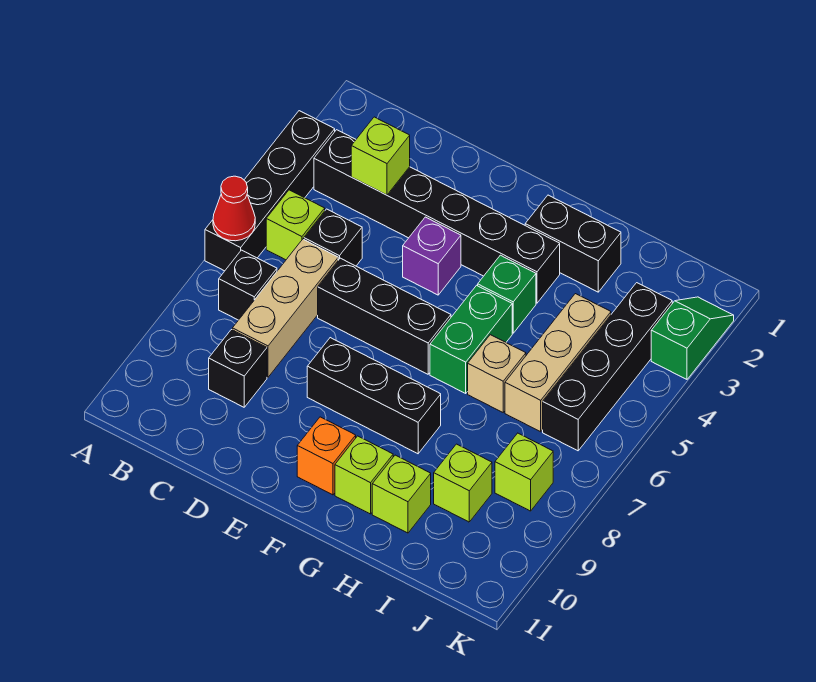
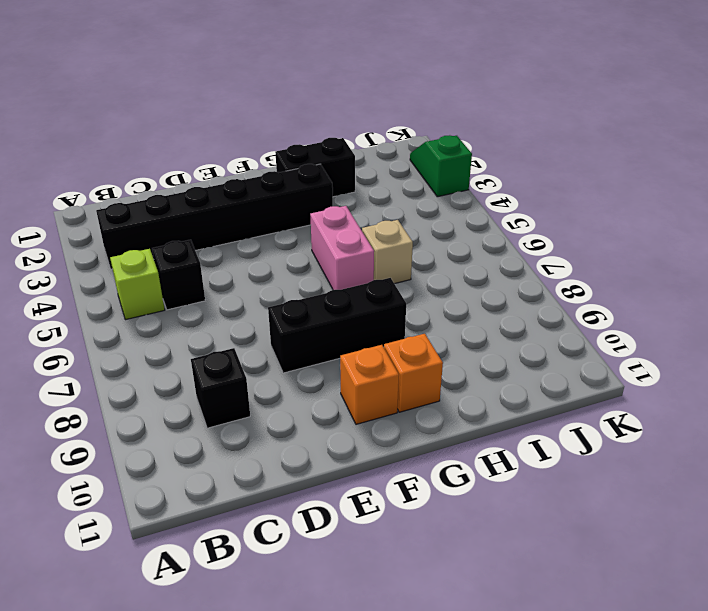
pink 1x2 brick [310,206,374,290] -> green 1x2 brick [430,285,512,393]
orange 1x1 brick [384,334,443,412] -> lime 1x1 brick [335,436,393,514]
none -> black 1x4 brick [205,111,335,271]
none -> black 1x1 brick [219,250,277,320]
none -> tan 1x3 brick [232,239,338,377]

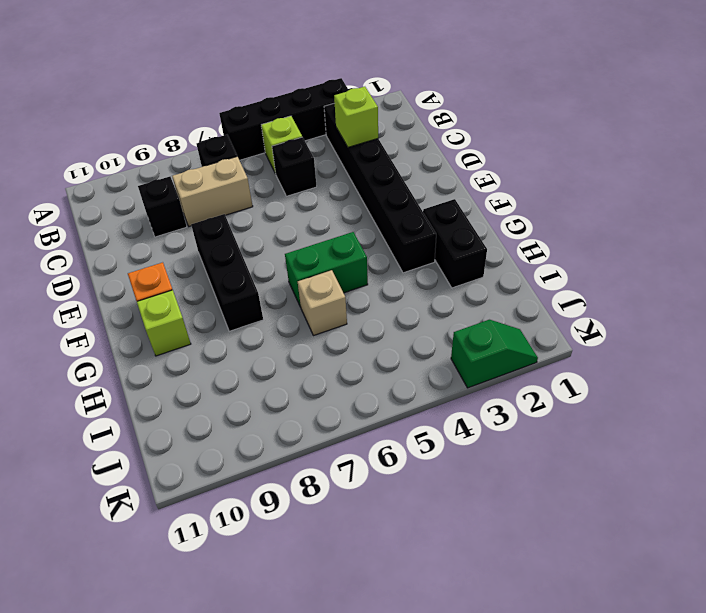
tan 1x2 brick [172,156,253,226] -> tan 1x3 brick [232,239,338,377]
none -> black 1x3 brick [318,258,451,374]
none -> purple 1x1 brick [403,217,461,295]
none -> green 1x1 brick [478,255,536,333]

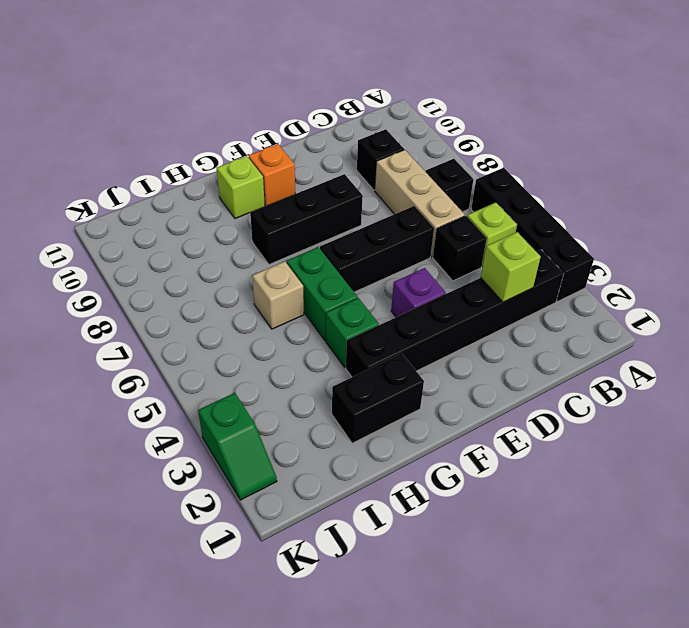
none -> lime 1x1 brick [372,455,431,533]
none -> tan 1x3 brick [505,294,611,432]
none -> lime 1x1 brick [434,444,492,522]

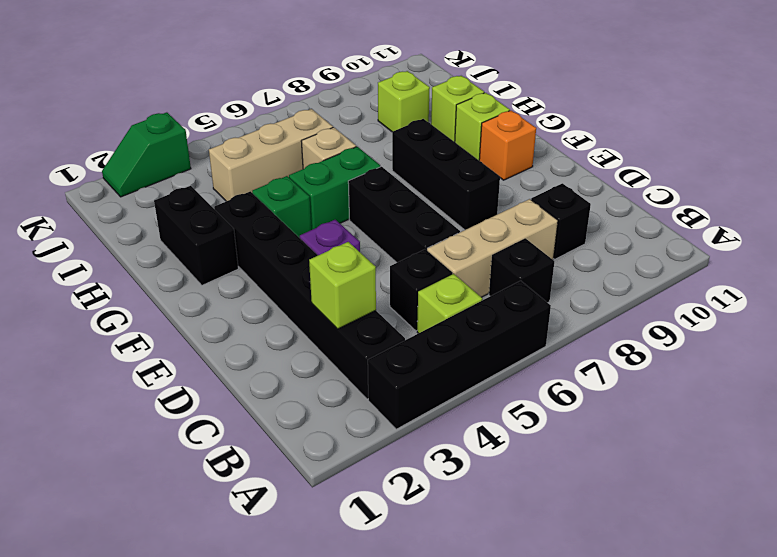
none -> black 1x4 brick [543,283,672,451]
none -> lime 1x1 brick [495,433,553,511]
none -> red 1x1 cone [213,176,255,241]

